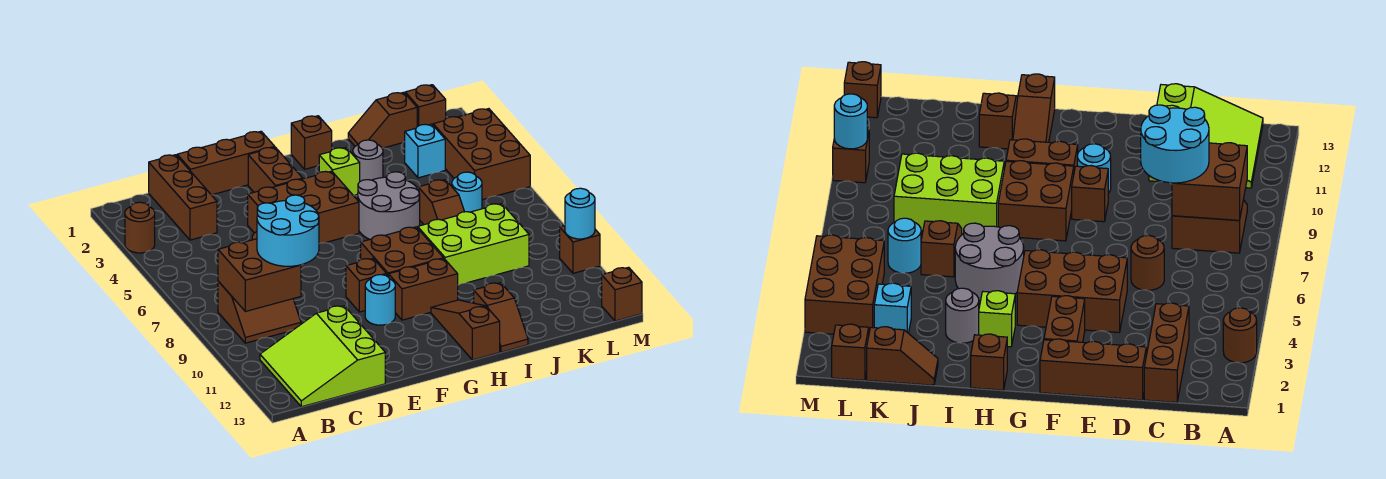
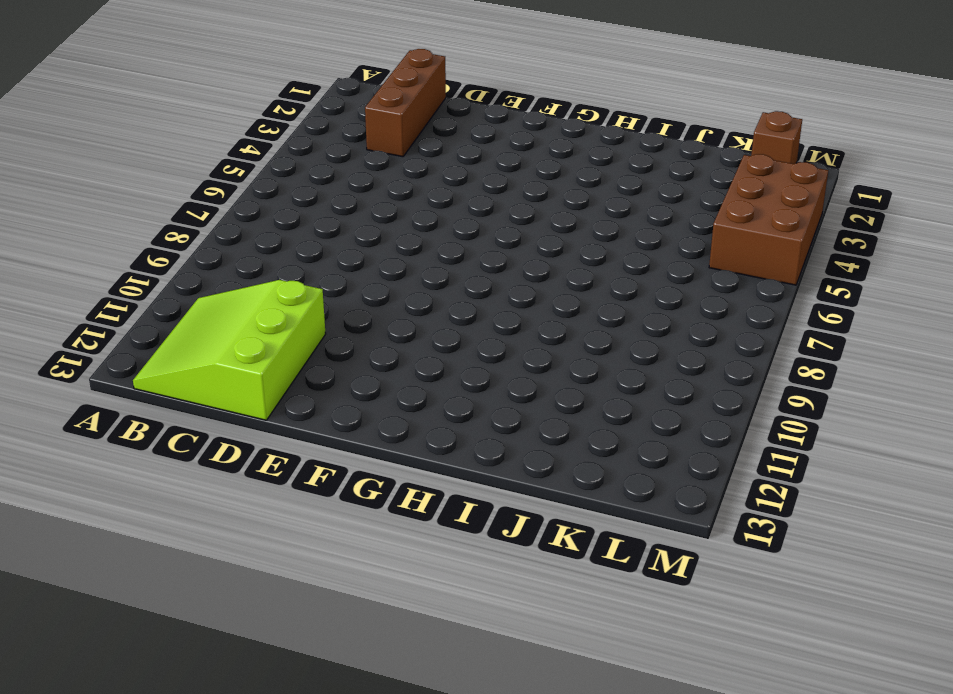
none -> brown 1x1 round brick [125,202,155,253]
none -> brown 2x2 slope [218,281,301,343]
none -> brown 1x3 brick [177,131,275,195]
none -> brown 1x1 round brick [1131,235,1164,290]

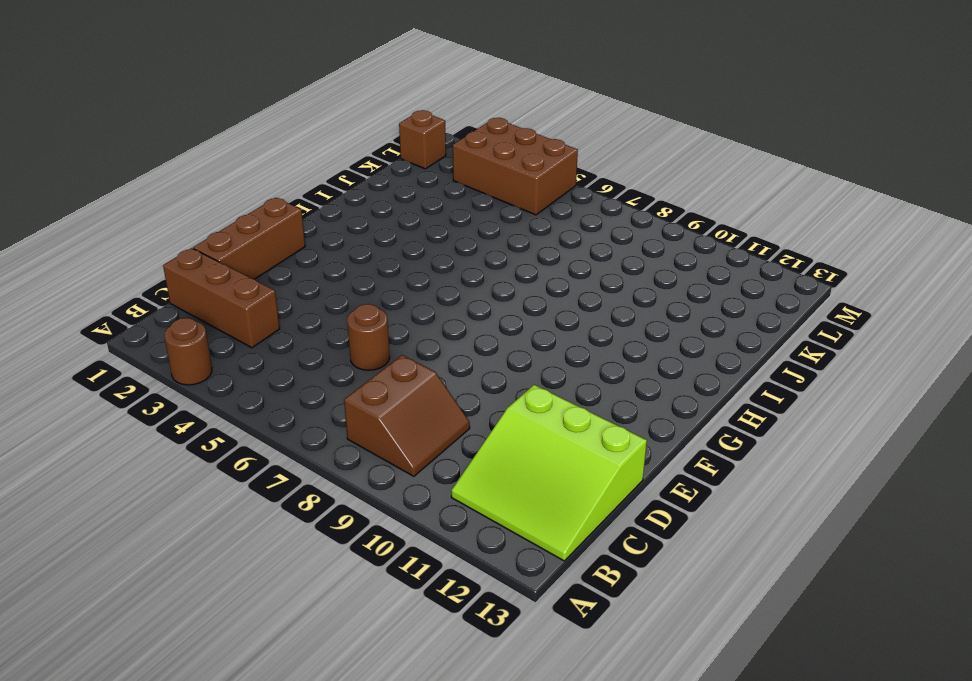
none -> brown 2x3 brick [248,171,359,244]
none -> brown 1x2 brick [248,147,303,192]
none -> brown 1x1 brick [346,258,387,312]
none -> cyan 1x1 round brick [365,275,395,325]

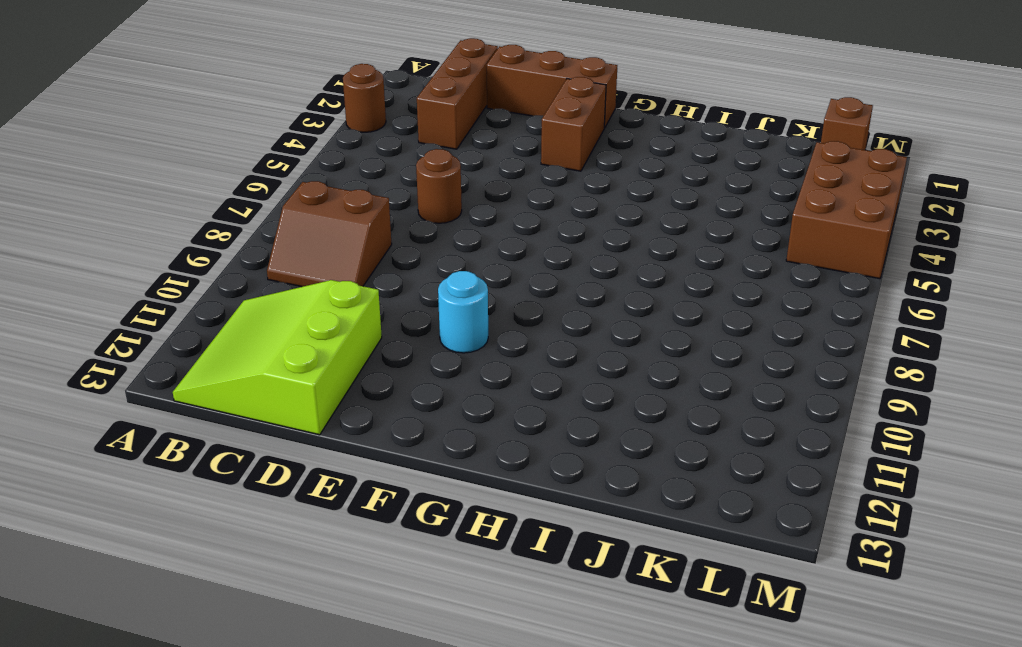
none -> brown 2x3 brick [248,171,359,244]
none -> brown 1x1 brick [346,258,387,312]
none -> brown 2x2 brick [361,227,444,277]
none -> brown 1x2 brick [389,259,458,320]

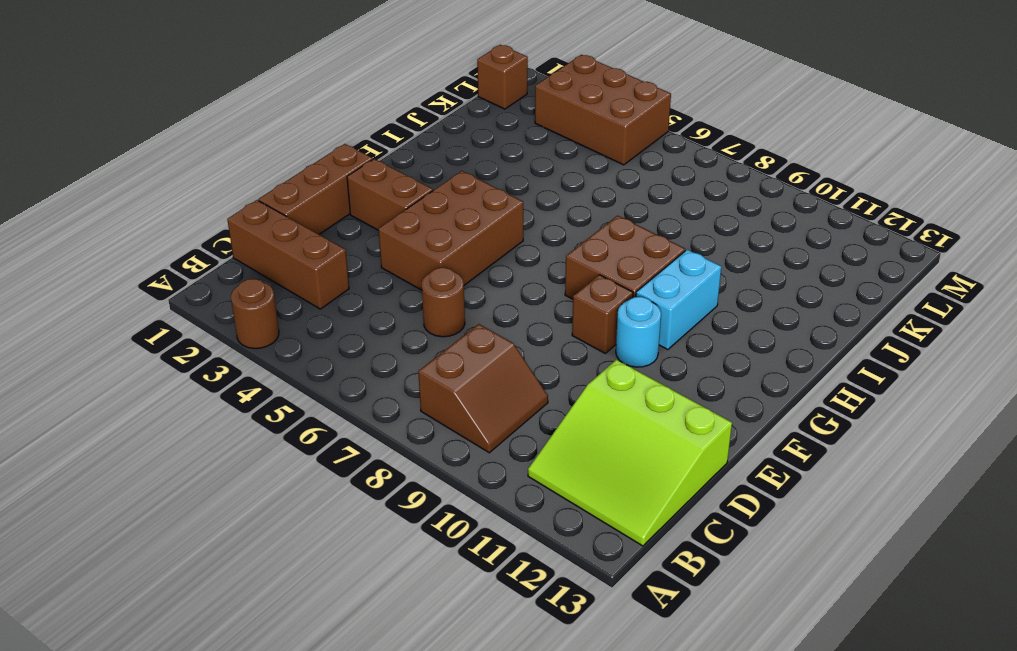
cyan 1x2 brick [636,250,721,350] -> brown 1x2 brick [389,259,458,320]
none -> brown 1x1 brick [291,116,332,169]
none -> lime 1x1 brick [319,148,360,195]
none -> grey 2x2 round brick [358,172,420,240]
none -> brown 1x3 slope [431,300,500,360]

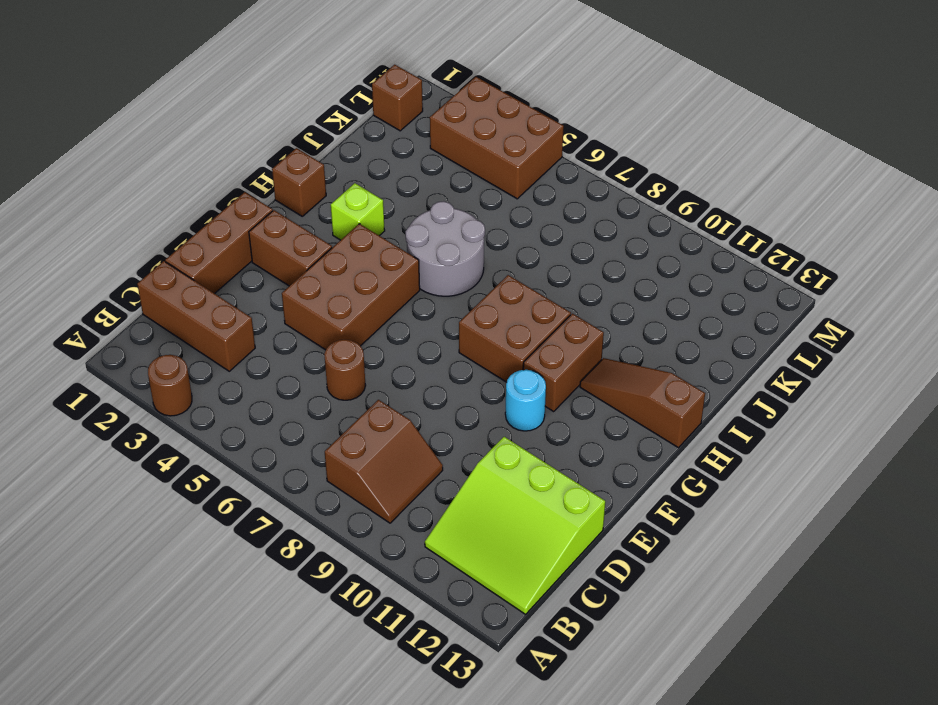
none -> brown 1x1 brick [346,258,387,312]
none -> grey 1x1 round brick [353,140,383,181]
none -> lime 2x3 brick [418,204,529,285]
none -> brown 1x2 slope [474,283,528,352]

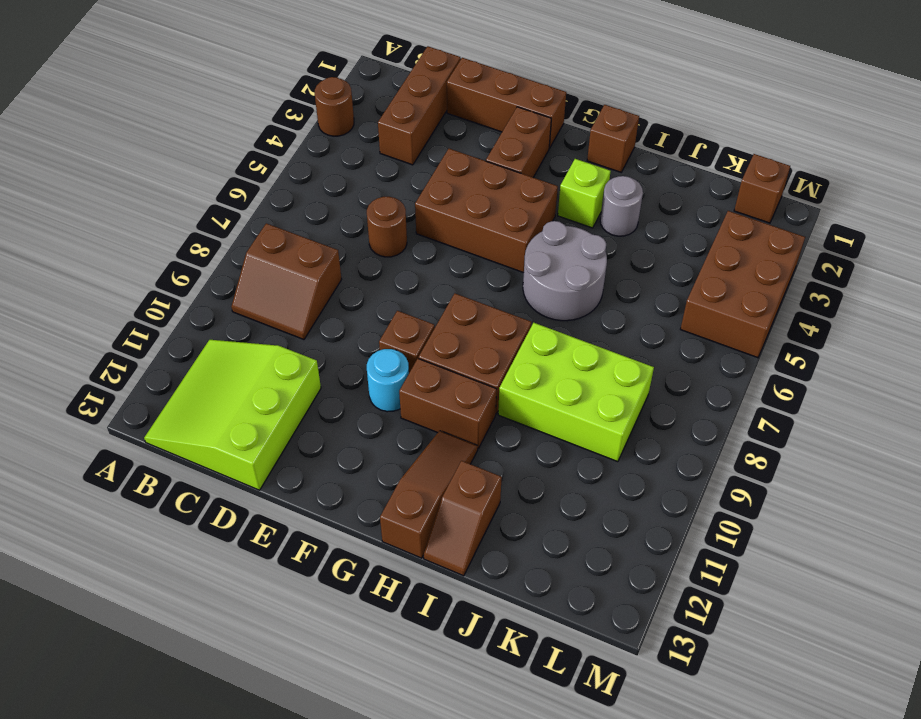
none -> brown 1x2 slope [348,92,417,148]
none -> brown 1x2 slope [418,180,464,225]
none -> cyan 1x1 brick [405,124,445,178]
none -> cyan 1x1 round brick [452,172,482,212]

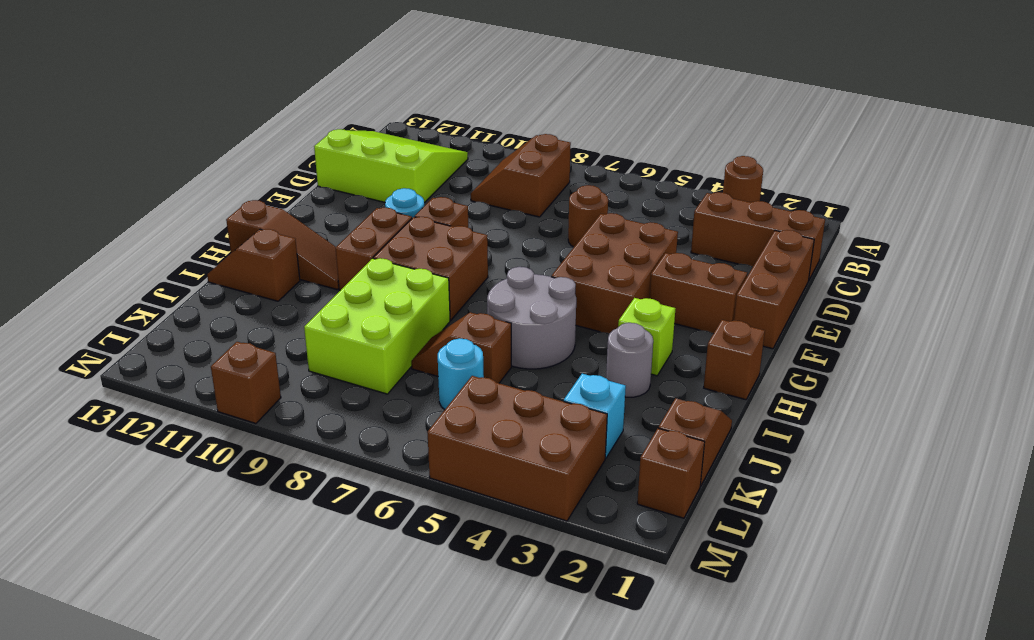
none -> brown 1x1 brick [602,267,642,321]
none -> brown 2x2 brick [218,239,301,312]
none -> cyan 1x1 round brick [565,188,595,239]
none -> cyan 2x2 round brick [257,195,319,266]

